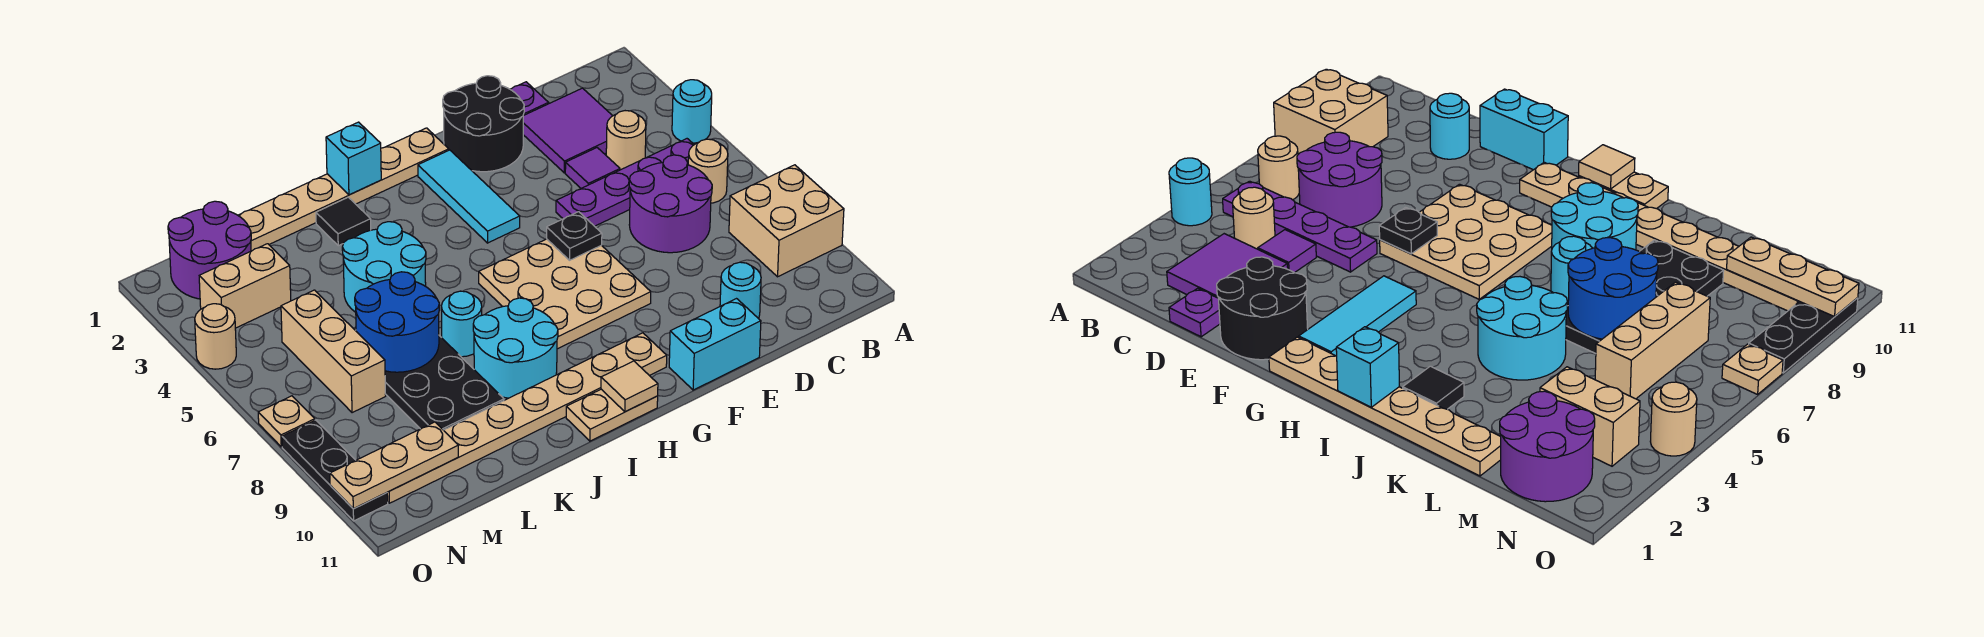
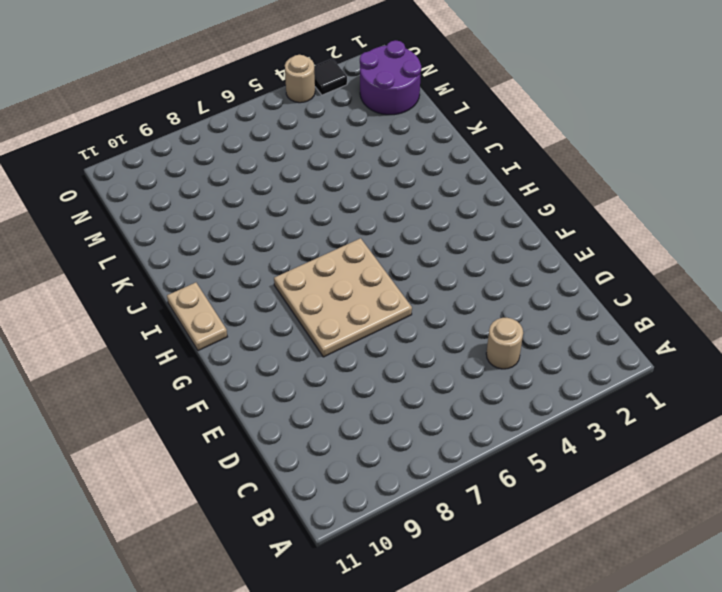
black 1x1 tile [314,59,347,95] -> black 1x1 tile moved to [316,197,371,246]
none -> cyan 1x1 round brick [672,80,712,143]
none -> tan 2x2 brick [729,165,844,277]
none -> purple 1x4 plate [556,139,694,226]
none -> tan 1x1 round brick [688,139,728,203]

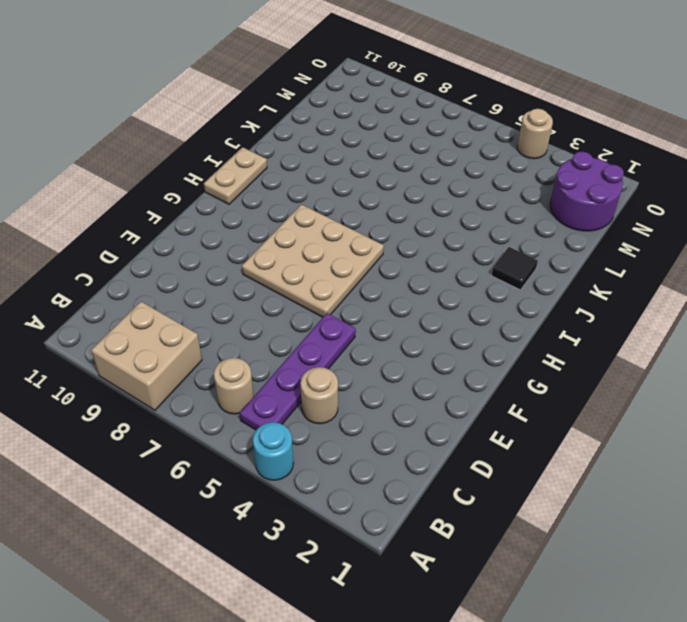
none -> purple 2x2 tile [523,88,612,173]
none -> purple 2x2 round brick [629,155,712,253]
none -> purple 1x1 plate [510,82,549,116]
none -> purple 1x1 tile [565,148,620,188]

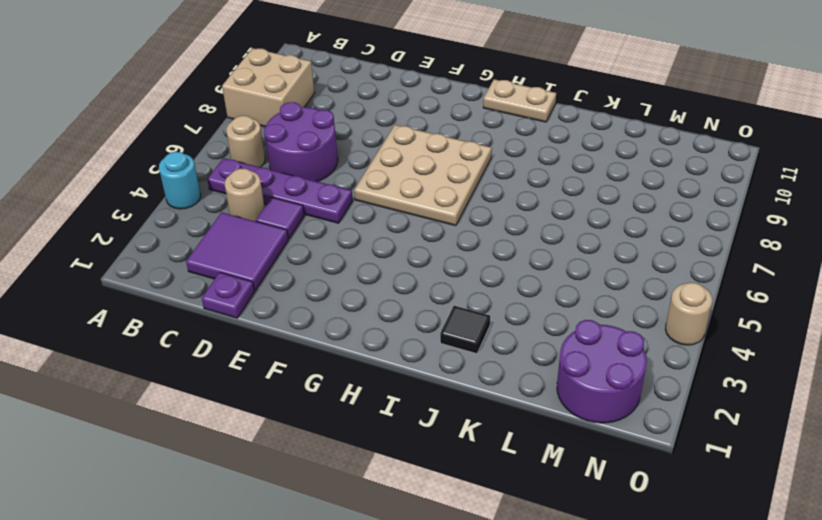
none -> cyan 1x1 round brick [720,262,761,319]
none -> black 2x2 round brick [443,76,524,172]
none -> cyan 1x2 brick [669,299,761,390]
none -> tan 1x6 plate [238,128,449,251]

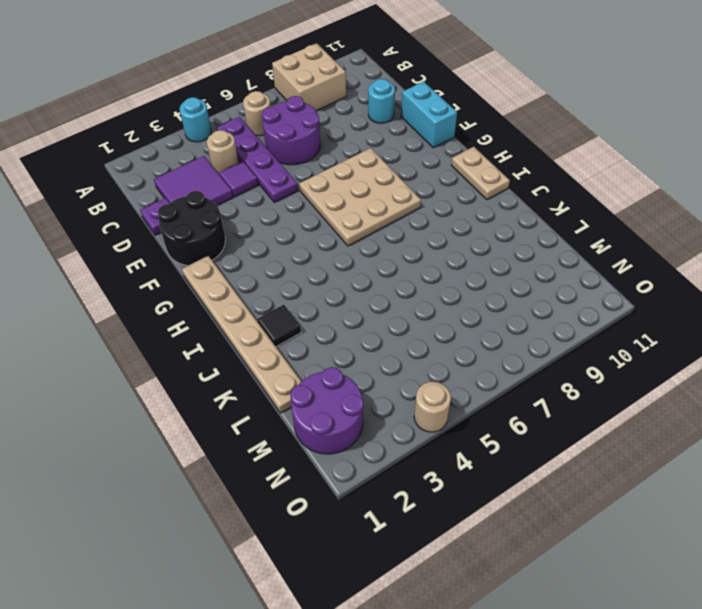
none -> cyan 1x3 tile [418,150,520,243]
none -> tan 1x8 plate [387,333,667,503]
none -> cyan 2x2 round brick [473,298,558,398]
none -> cyan 2x2 round brick [342,222,426,312]

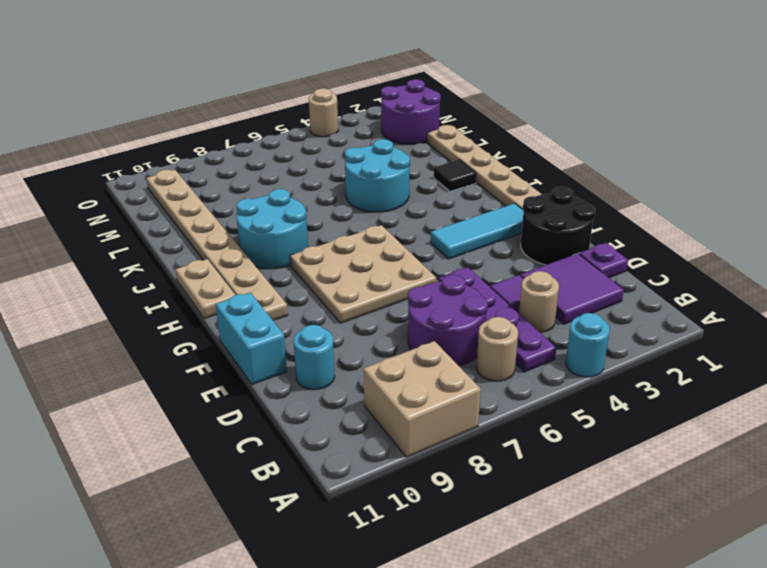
none -> cyan 1x1 round brick [441,291,482,357]
none -> black 2x4 plate [355,330,504,430]
none -> tan 1x2 brick [199,244,291,328]
none -> tan 1x3 brick [281,290,386,413]

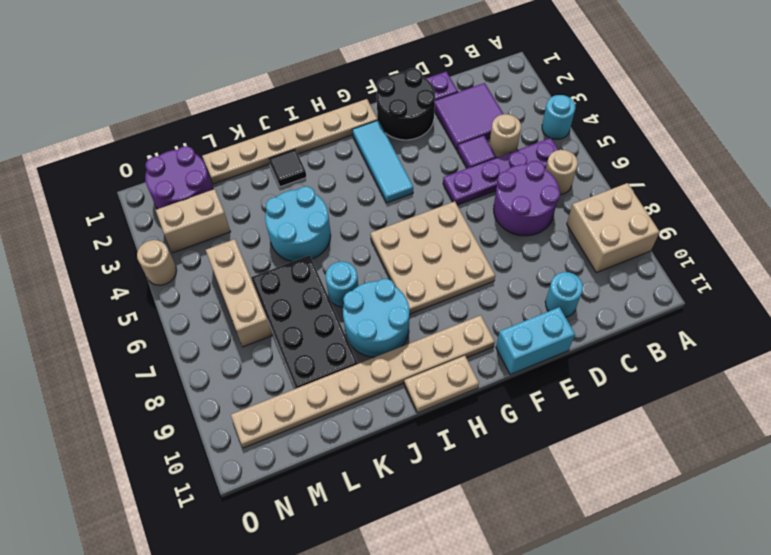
none -> tan 1x1 plate [258,396,315,447]
none -> black 1x3 plate [282,420,388,521]
none -> black 1x1 plate [547,212,602,260]
none -> tan 1x1 tile [601,361,658,412]

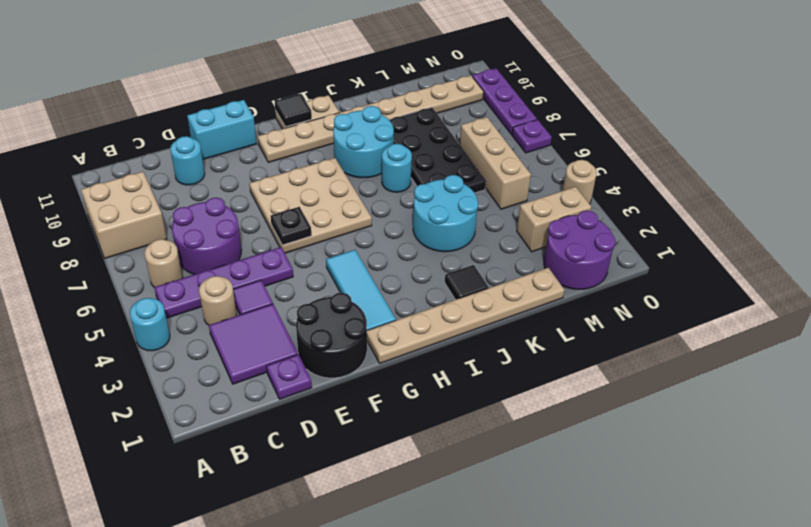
black 1x1 tile [275,94,312,127] -> tan 1x1 tile [601,361,658,412]
purple 1x1 plate [512,120,552,153] -> tan 1x1 plate [258,396,315,447]
purple 1x3 plate [472,68,537,135] -> black 1x3 plate [282,420,388,521]
none -> cyan 1x1 brick [326,122,381,195]
none -> blue 2x2 round brick [355,272,439,372]
none -> tan 1x3 plate [330,422,458,509]

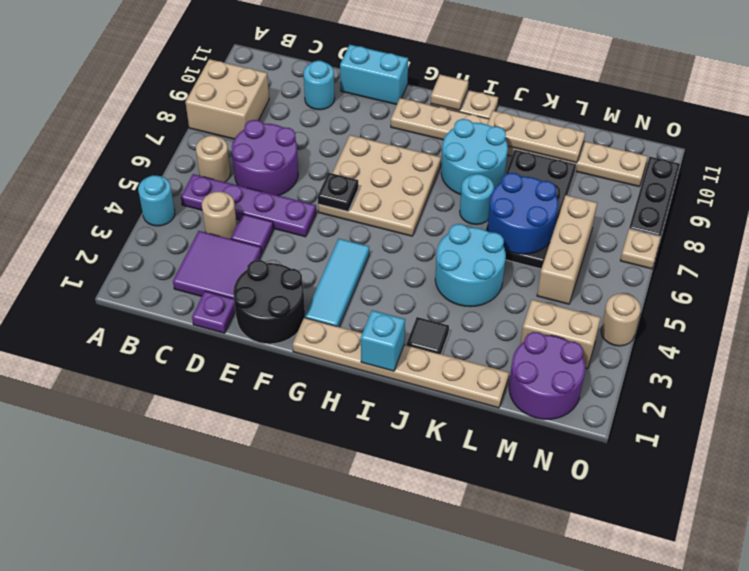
tan 1x3 plate [487,111,585,163] -> tan 1x3 plate moved to [330,422,458,509]

